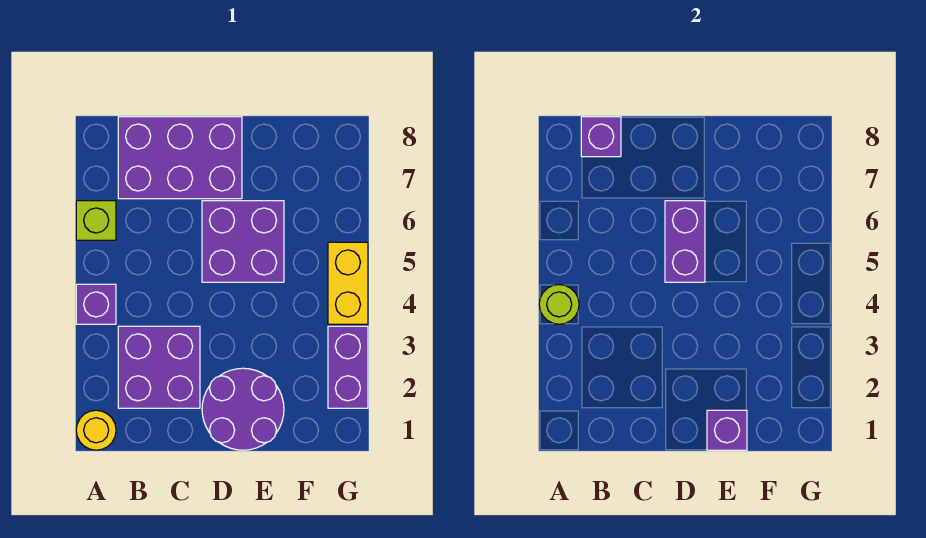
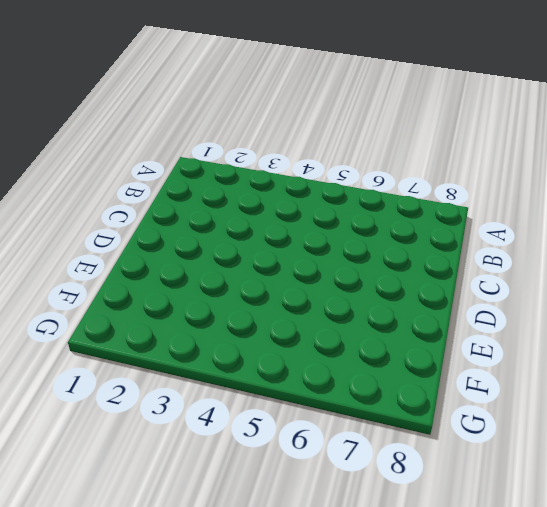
none -> yellow 1x1 round brick [76,410,116,450]
none -> purple 1x1 brick [76,284,116,324]
none -> lime 1x1 brick [76,201,116,240]

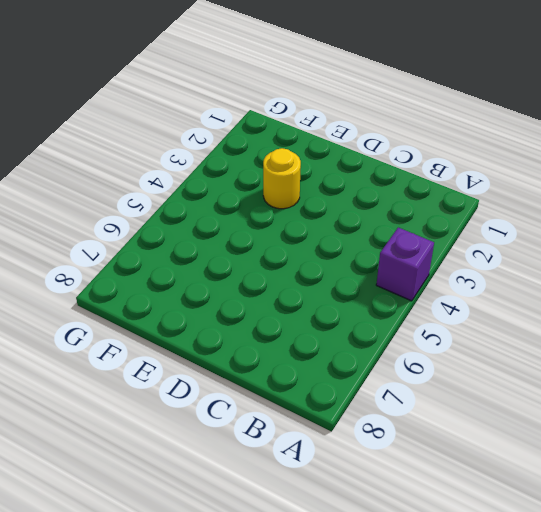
yellow 1x1 round brick [263,148,301,209] -> yellow 1x1 round brick moved to [76,410,116,450]
none -> lime 1x1 brick [76,201,116,240]
none -> purple 2x2 brick [118,326,200,408]
none -> purple 2x3 brick [118,117,242,199]

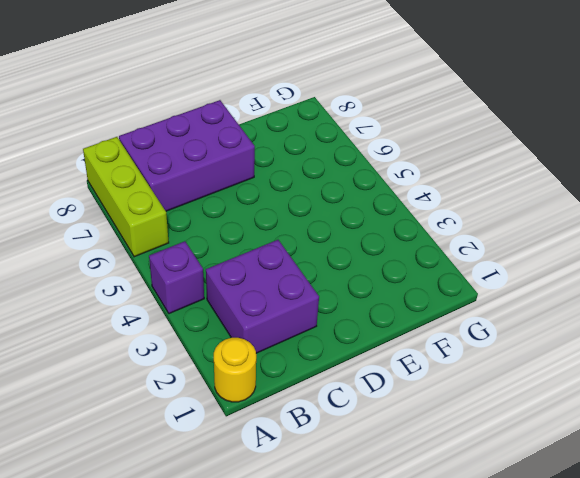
lime 1x3 brick [83,137,169,257] -> lime 1x1 brick [76,201,116,240]
none -> purple 2x2 round brick [202,368,284,450]
none -> purple 2x2 brick [202,201,284,282]
none -> purple 1x2 brick [328,326,368,408]

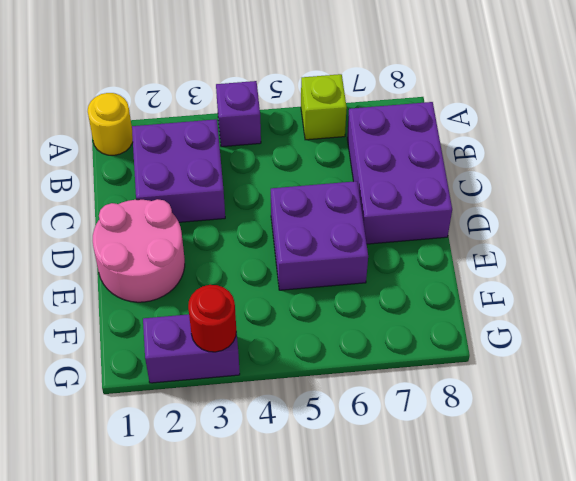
pink 2x2 round brick [93,199,185,302] -> purple 2x2 round brick [202,368,284,450]
red 1x1 round brick [188,285,236,352] -> none
none -> yellow 1x2 brick [328,242,368,324]
none -> lime 1x1 round brick [539,285,579,324]
none -> purple 1x1 brick [581,117,621,157]

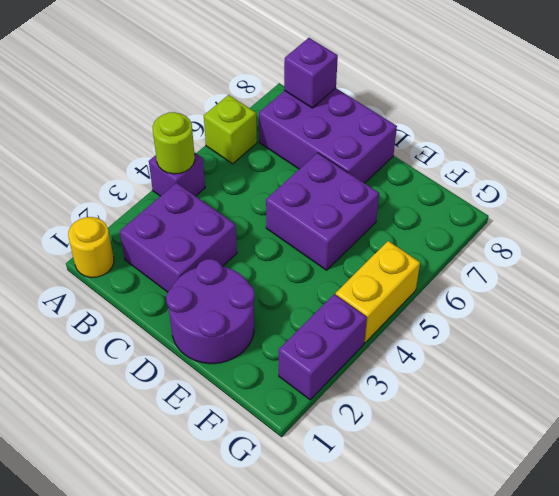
none -> purple 1x2 brick [665,201,705,282]
none -> purple 1x1 brick [707,410,747,450]

